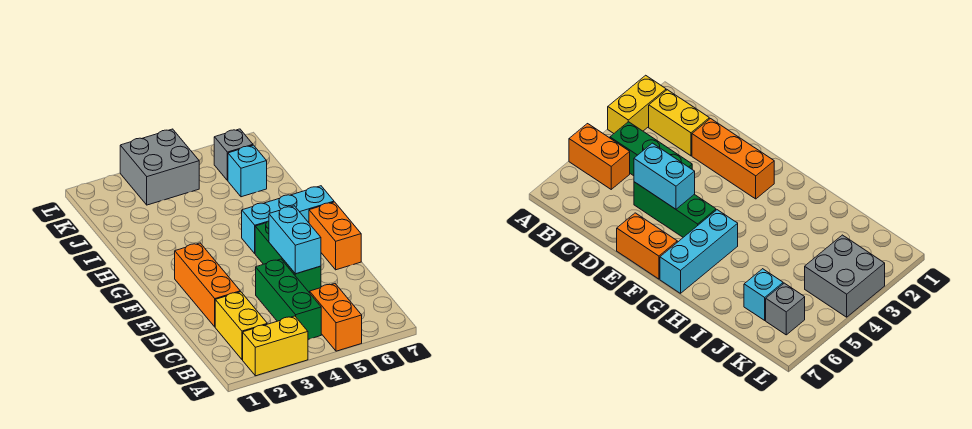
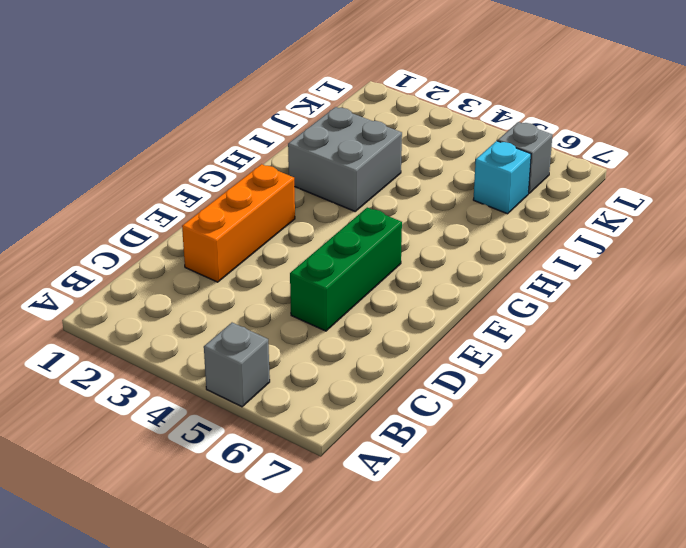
grey 1x1 brick [204,323,270,407] -> orange 1x2 brick [310,284,362,351]
grey 2x2 brick [288,107,402,211] -> grey 2x2 brick moved to [120,129,199,205]
none -> yellow 1x2 brick [243,316,308,376]
none -> yellow 1x2 brick [215,292,267,359]
none -> green 1x3 brick [256,259,321,339]

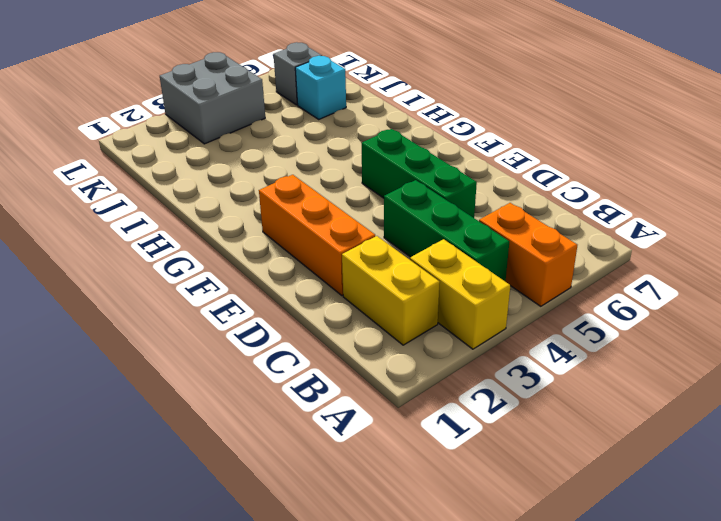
yellow 1x2 brick [410,239,510,349] -> yellow 1x2 brick turned to [243,316,308,376]
none -> orange 1x2 brick [309,202,361,270]
none -> cyan 1x3 brick [242,186,334,253]
none -> cyan 1x2 brick [269,206,321,274]

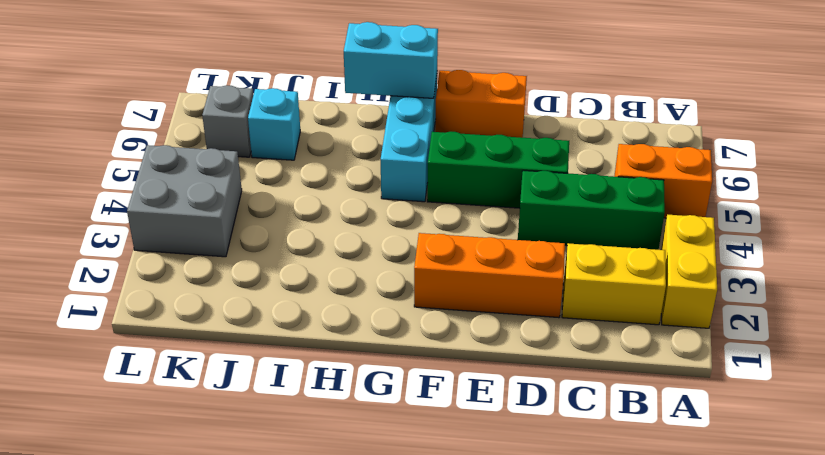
cyan 1x2 brick [344,22,438,98] -> cyan 1x2 brick moved to [269,206,321,274]

